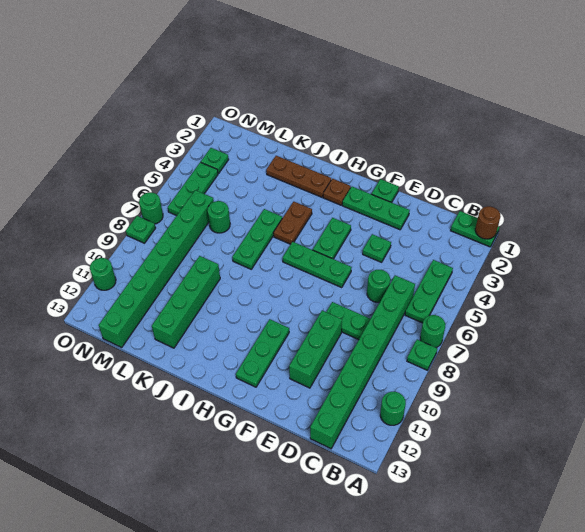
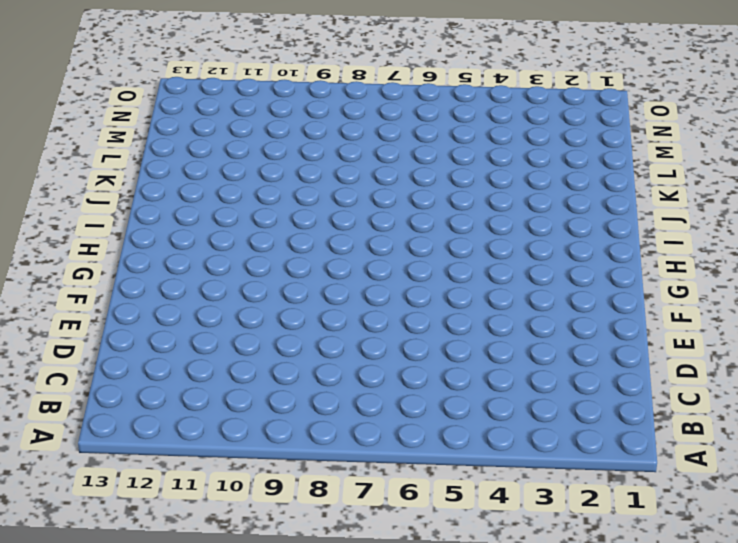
none -> green 1x2 plate [451,211,499,247]
none -> green 1x1 round brick [420,315,445,347]
none -> green 1x1 plate [407,339,437,370]

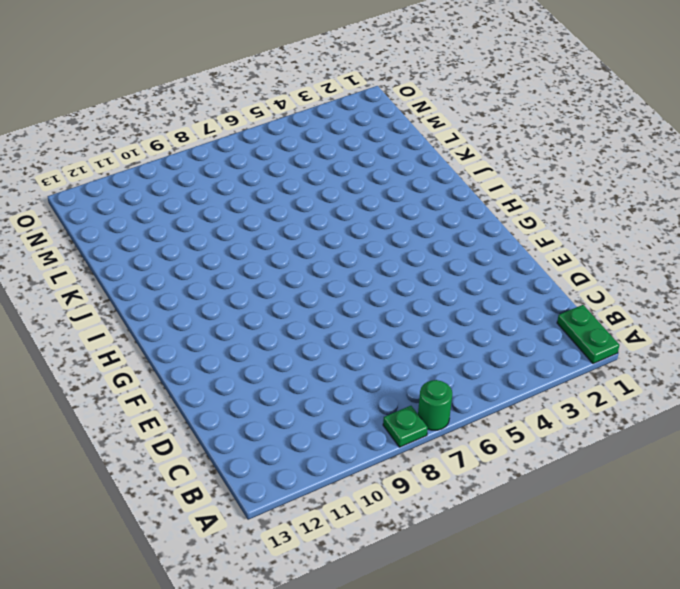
none -> green 1x1 round brick [380,392,406,425]
none -> green 1x3 plate [405,260,453,323]
none -> green 1x8 brick [310,275,415,449]

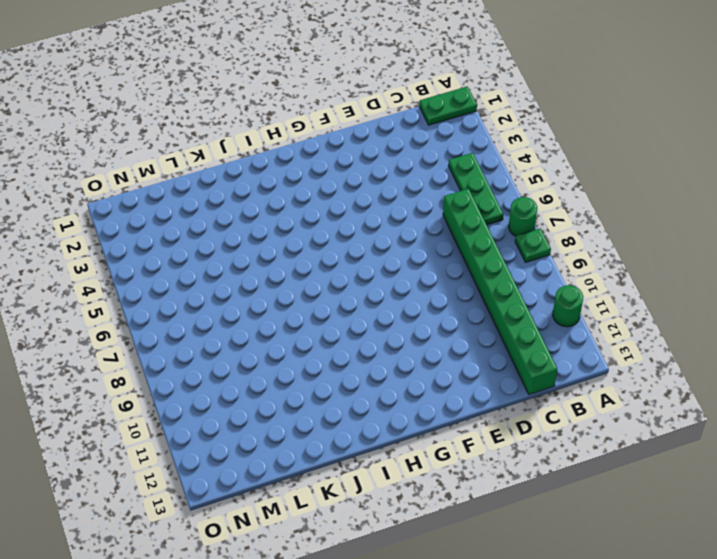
none -> green 1x1 round brick [367,270,390,302]
none -> green 1x2 plate [327,302,370,340]
none -> green 1x3 plate [342,187,410,230]

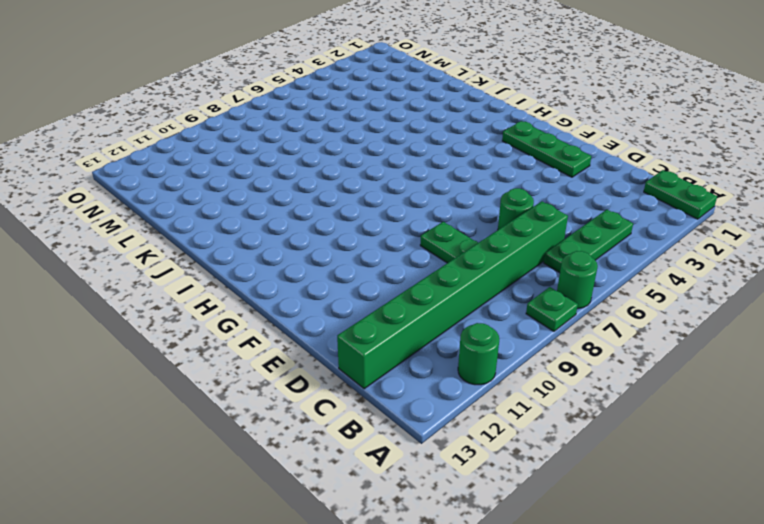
none -> green 1x1 plate [363,234,391,262]
none -> green 1x3 brick [289,310,342,388]
none -> green 1x1 plate [372,179,399,203]

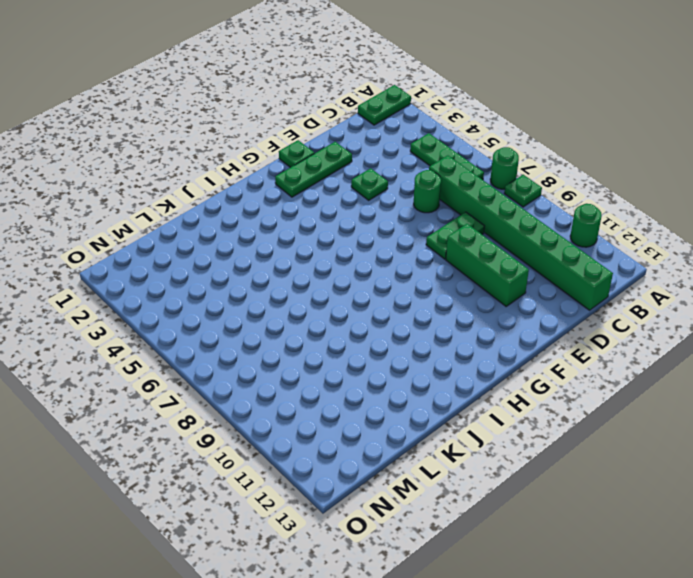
none -> green 1x3 plate [283,242,352,287]
none -> green 1x2 plate [313,218,351,259]
none -> green 1x3 plate [236,319,289,387]

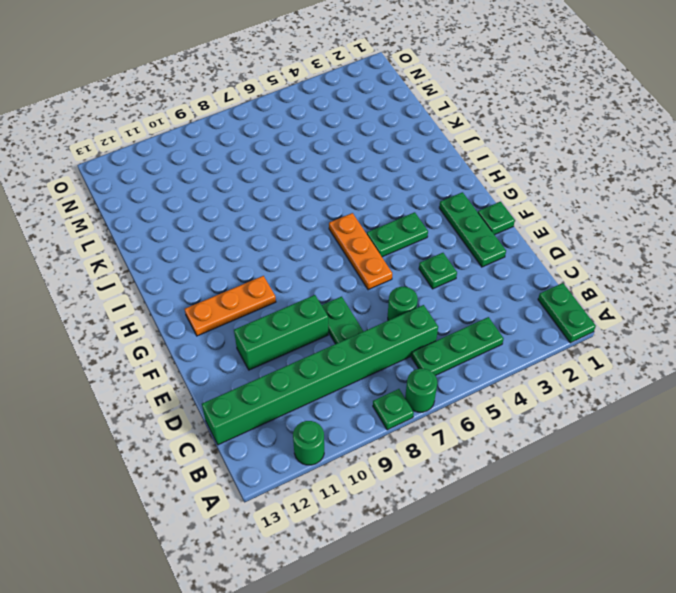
orange 1x3 plate [329,213,392,290] -> green 1x3 plate [283,242,352,287]
orange 1x3 plate [185,276,276,336] -> green 1x3 plate [236,319,289,387]
none -> brown 1x1 plate [323,179,351,205]
none -> brown 1x3 plate [266,156,331,197]
none -> brown 1x2 plate [273,202,312,244]

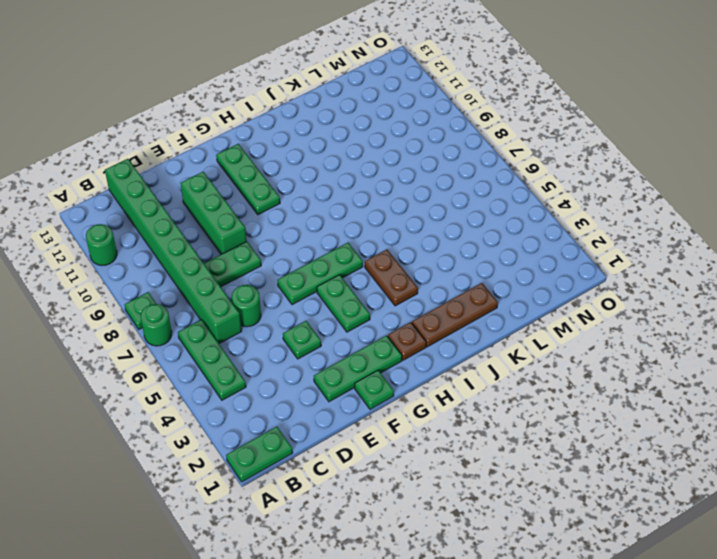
none -> green 1x3 plate [232,209,282,269]
none -> green 1x4 brick [152,256,220,348]
none -> green 1x1 round brick [207,201,230,233]

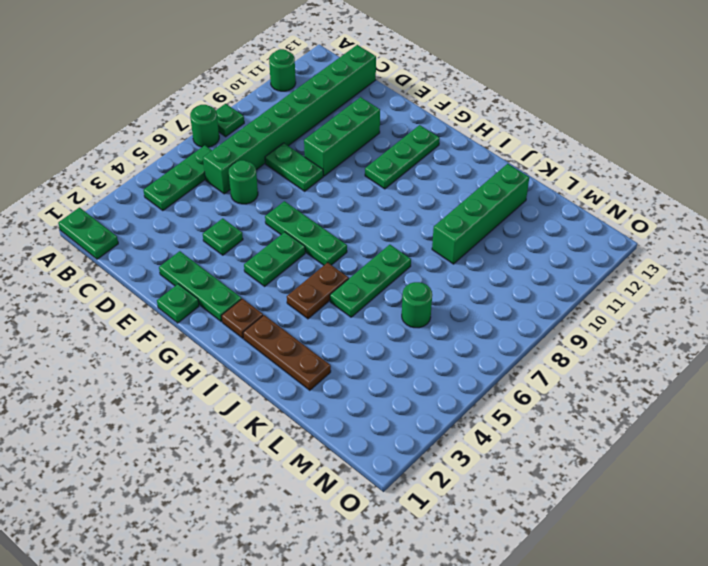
none -> green 1x8 brick [99,190,214,347]
none -> green 1x1 plate [201,148,229,174]
none -> green 1x3 plate [168,162,218,216]

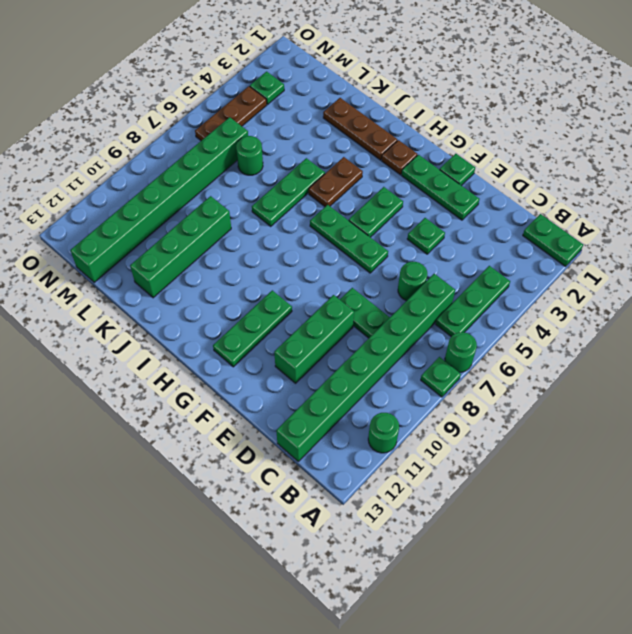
brown 1x3 plate [195,86,267,141] -> green 1x3 plate [168,162,218,216]
none -> green 1x1 round brick [139,192,163,224]
none -> green 1x1 plate [126,216,155,243]
none -> green 1x1 round brick [90,258,116,290]

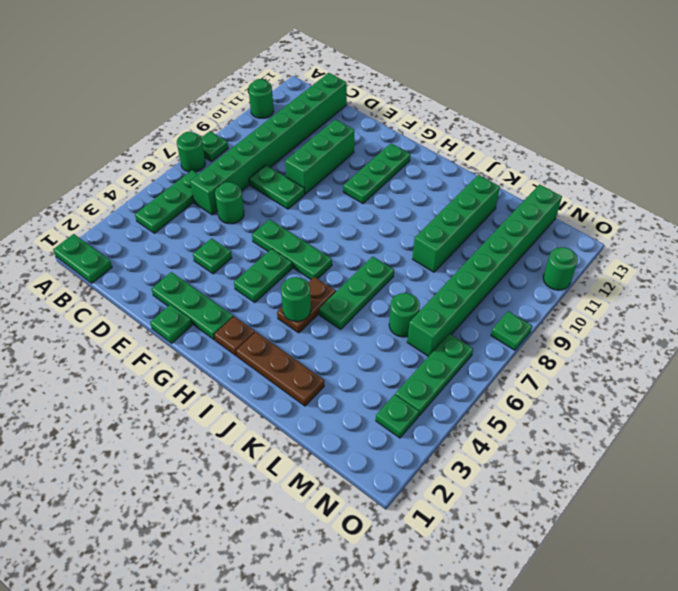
green 1x1 round brick [281,277,311,321] -> green 1x1 round brick moved to [139,192,163,224]
none -> brown 1x1 round brick [475,206,501,239]

